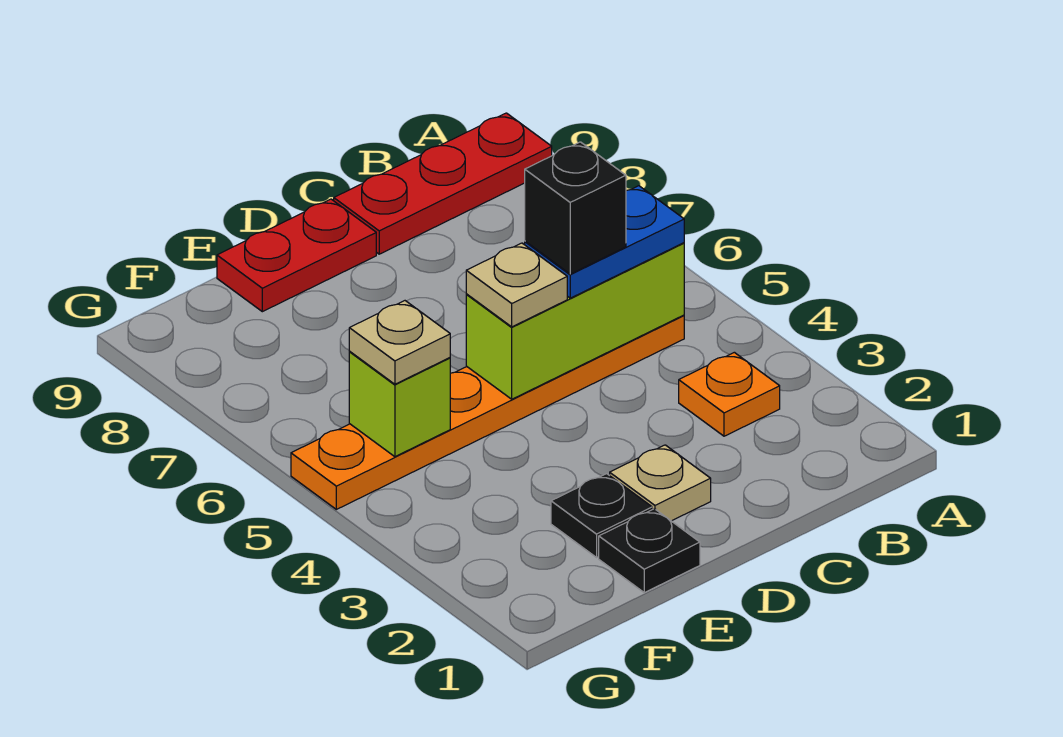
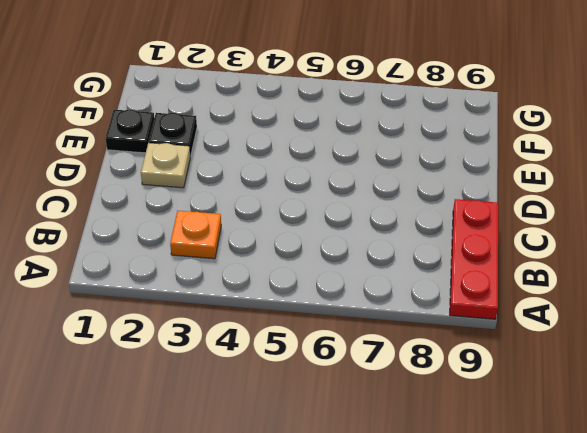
none -> orange 1x6 plate [291,315,684,509]
none -> red 1x2 plate [217,199,376,312]
none -> lime 1x3 brick [466,243,684,399]

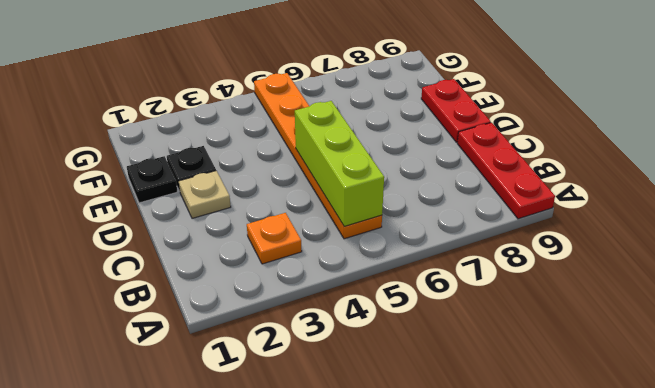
none -> lime 1x1 brick [349,352,450,457]
none -> blue 1x2 plate [525,186,684,298]
none -> tan 1x1 plate [466,243,567,327]

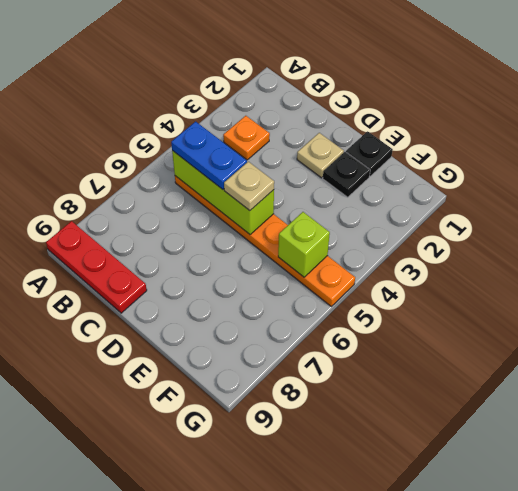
none -> red 1x2 plate [217,199,376,312]
none -> tan 1x1 plate [349,301,450,384]
none -> black 1x1 brick [525,142,626,274]

